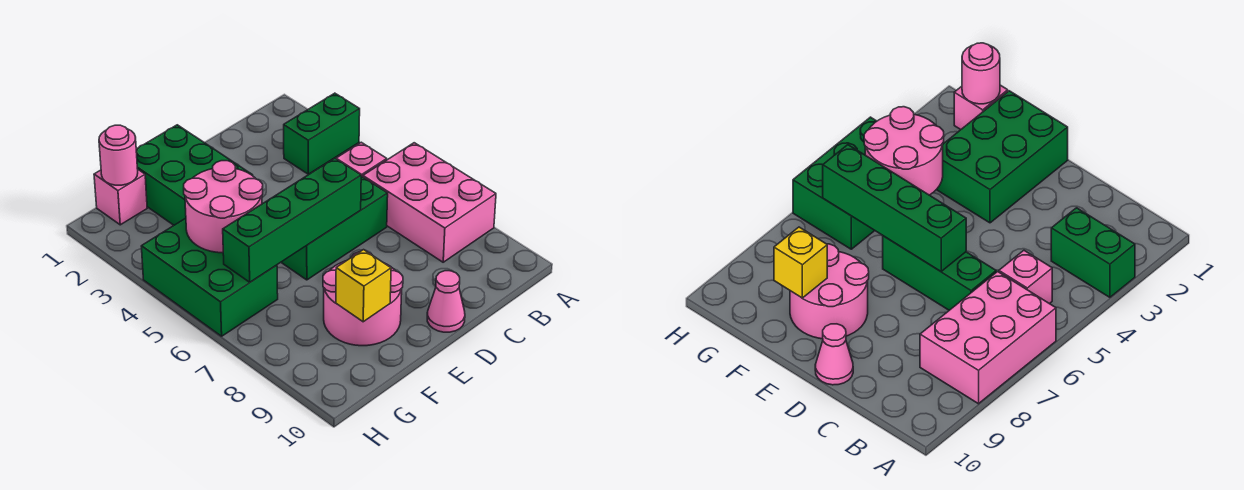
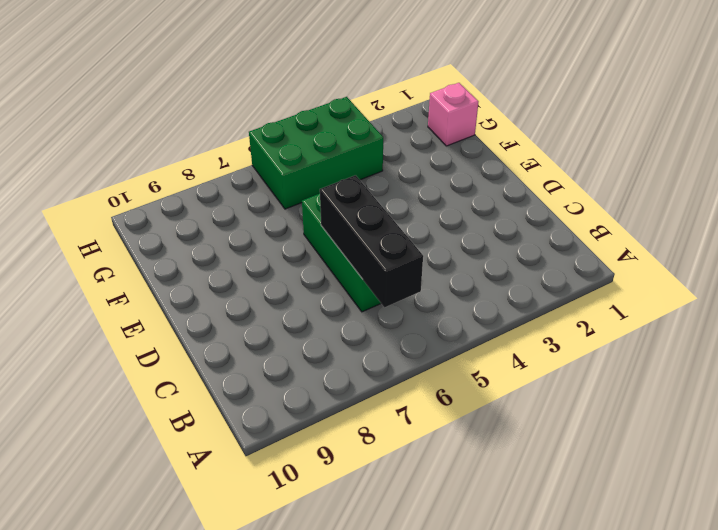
black 1x3 brick [320,175,423,307] -> green 1x4 brick [223,158,361,282]
none -> green 1x2 brick [284,93,360,174]
none -> pink 2x3 brick [363,143,496,262]
none -> pink 1x1 brick [336,142,387,177]

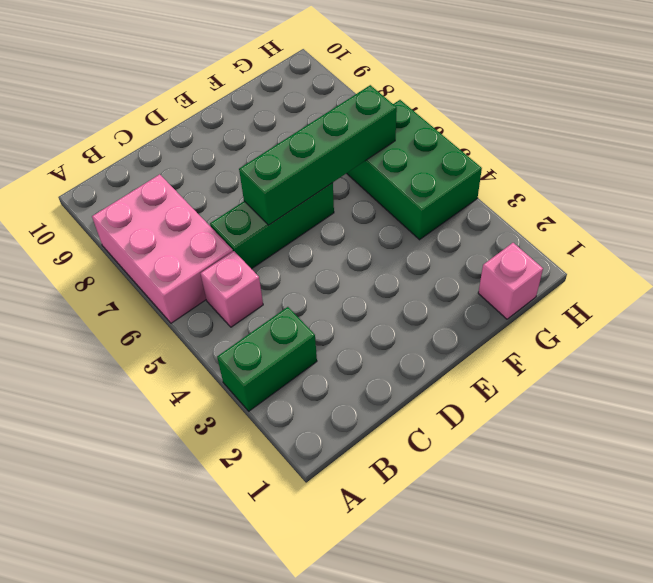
none -> pink 1x1 cone [427,271,465,332]
none -> green 2x3 brick [136,125,253,225]
none -> pink 2x2 round brick [323,252,403,346]

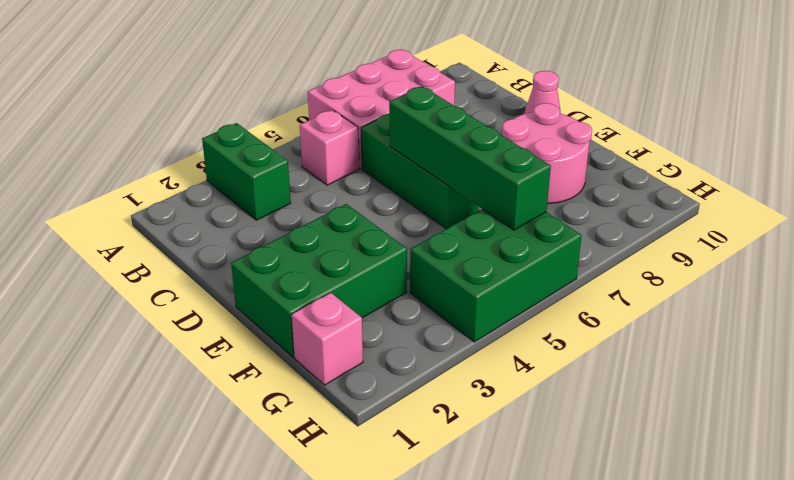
none -> pink 2x2 round brick [184,161,263,253]
none -> yellow 1x1 brick [336,250,391,322]
none -> pink 1x1 round brick [99,125,138,185]

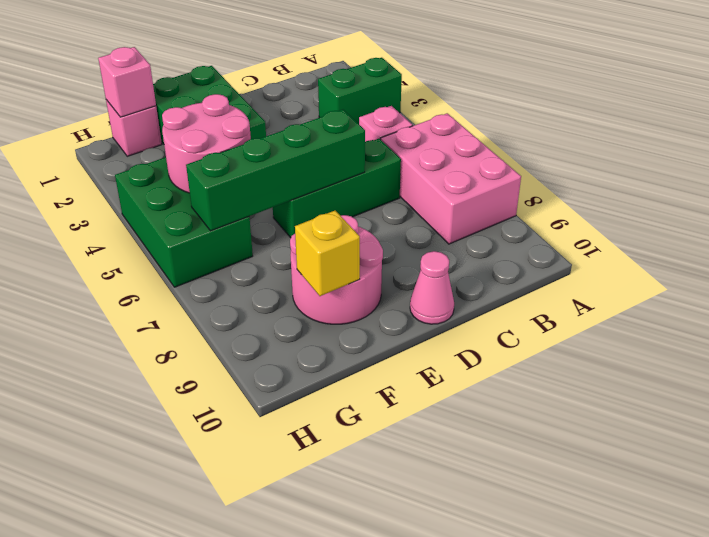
pink 1x1 brick [98,47,156,117] -> pink 1x1 round brick [99,125,138,185]

